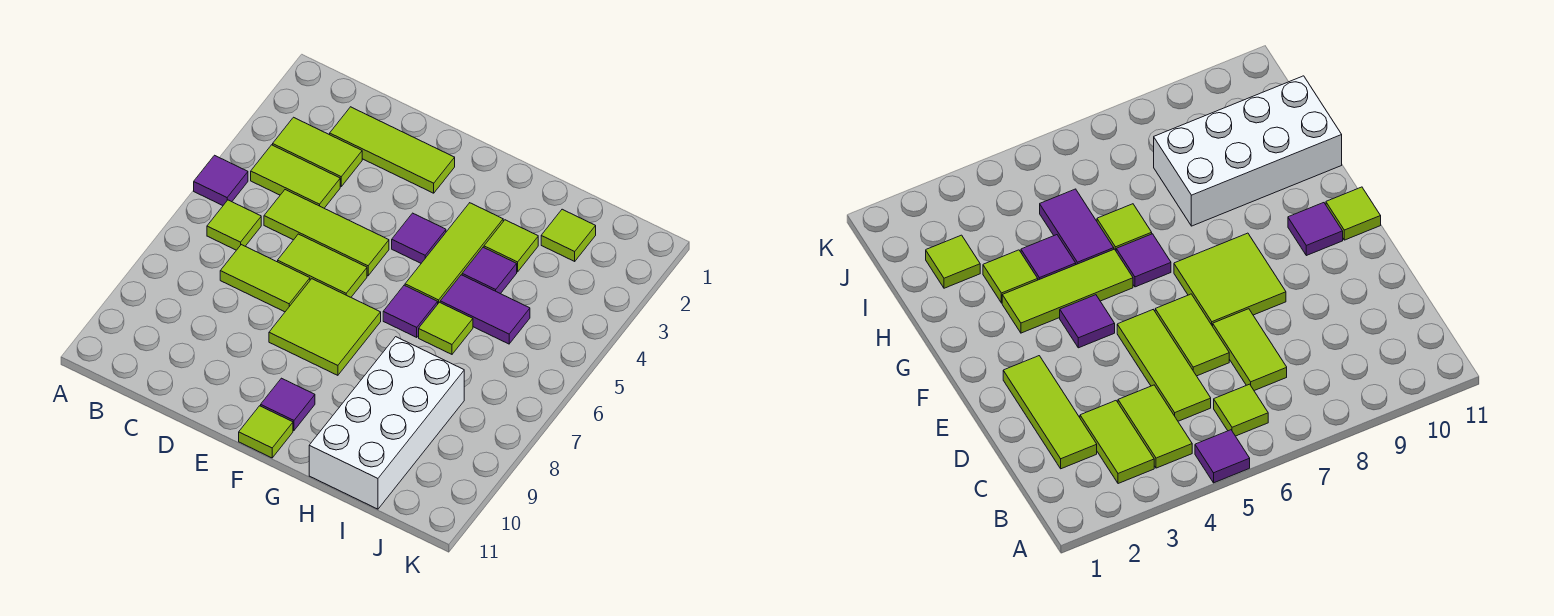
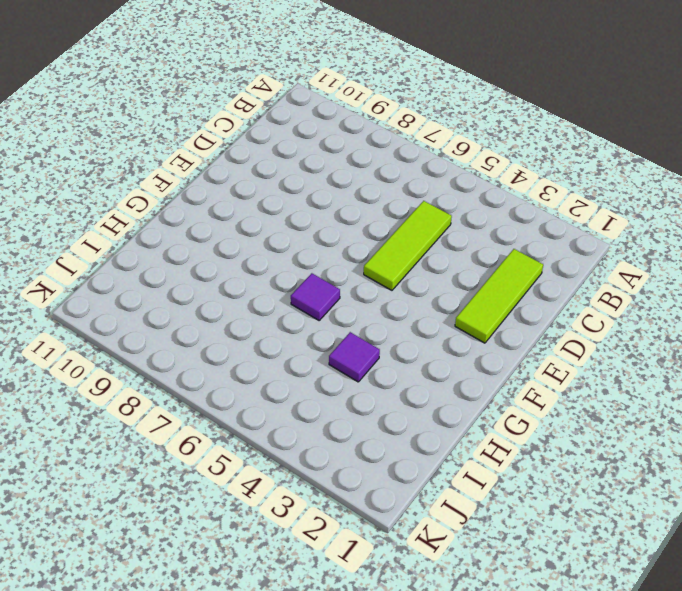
none -> purple 1x1 tile [194,155,248,205]
none -> lime 1x2 tile [273,117,362,186]
none -> lime 1x2 tile [251,145,340,208]

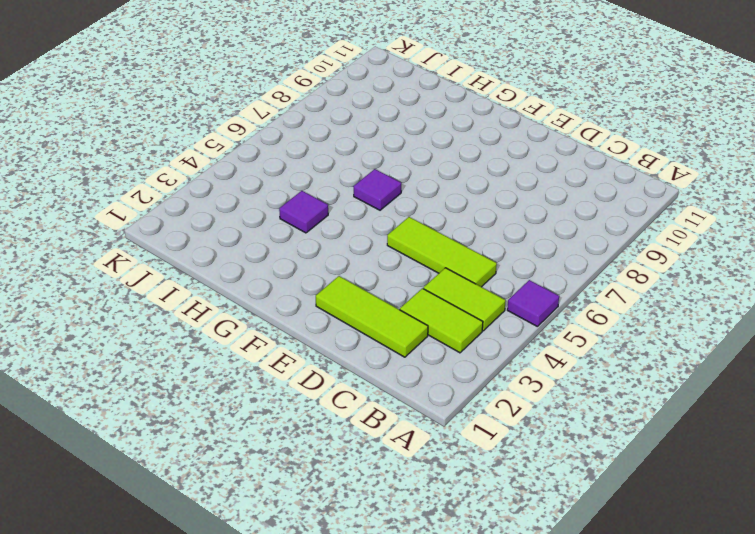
none -> lime 1x1 tile [207,200,261,250]
none -> lime 1x2 tile [220,245,310,312]
none -> lime 1x2 tile [278,234,367,297]

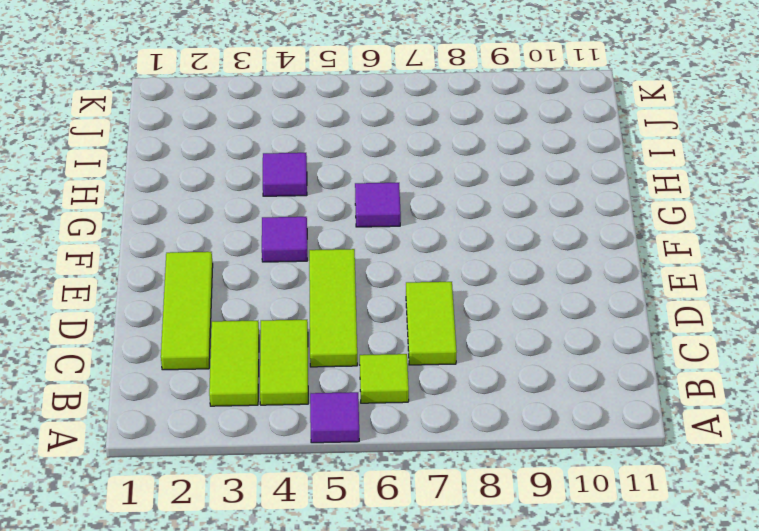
none -> lime 1x2 tile [278,234,367,297]
none -> lime 2x2 tile [269,279,381,375]
none -> purple 1x1 tile [261,378,315,430]

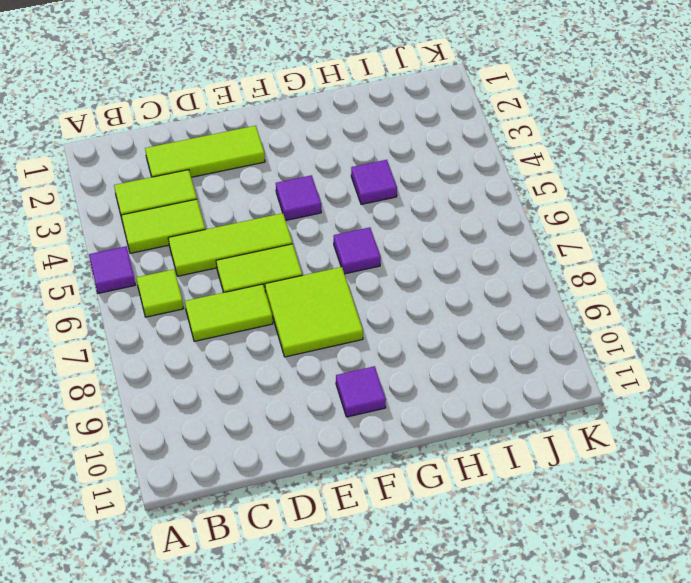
none -> lime 1x1 tile [239,406,293,458]
none -> lime 1x3 tile [405,203,503,303]
none -> lime 1x1 tile [484,220,538,272]

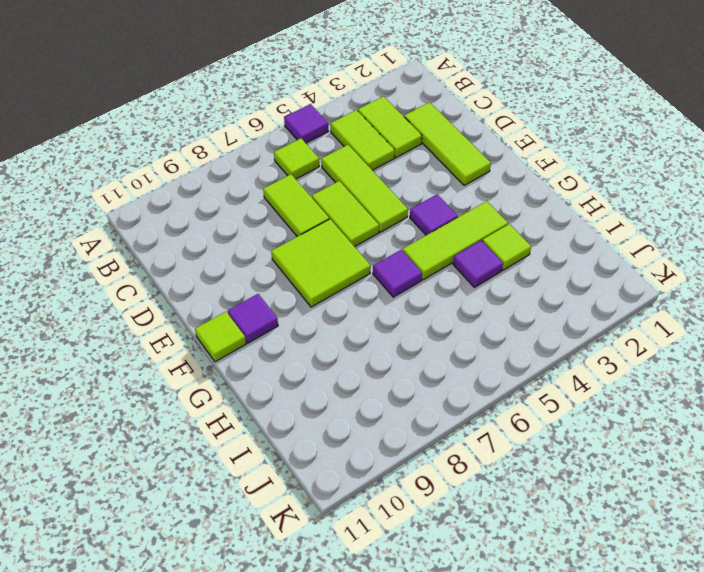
none -> purple 1x2 tile [440,275,530,344]
none -> lime 1x1 tile [419,302,473,354]
none -> white 2x4 brick [309,337,464,509]

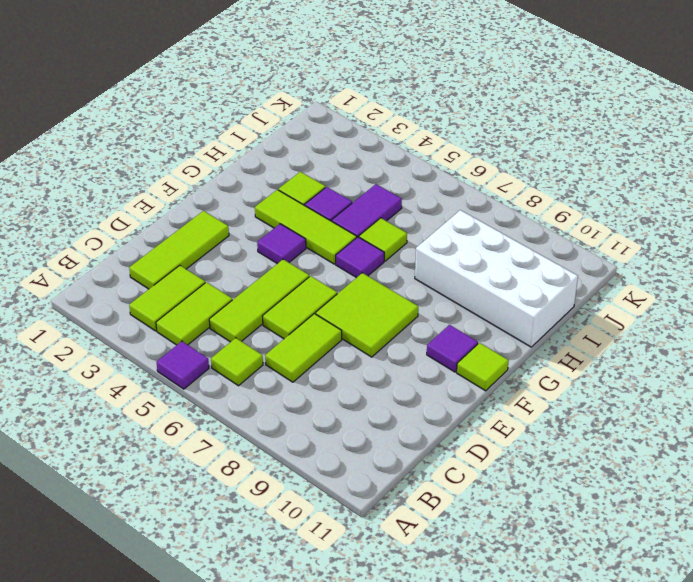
none -> lime 1x1 tile [541,209,596,261]

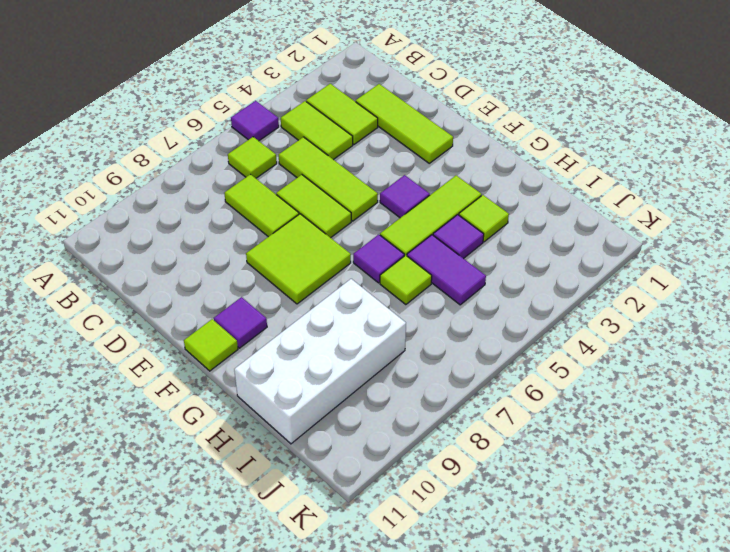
none -> lime 1x1 tile [541,209,596,261]

